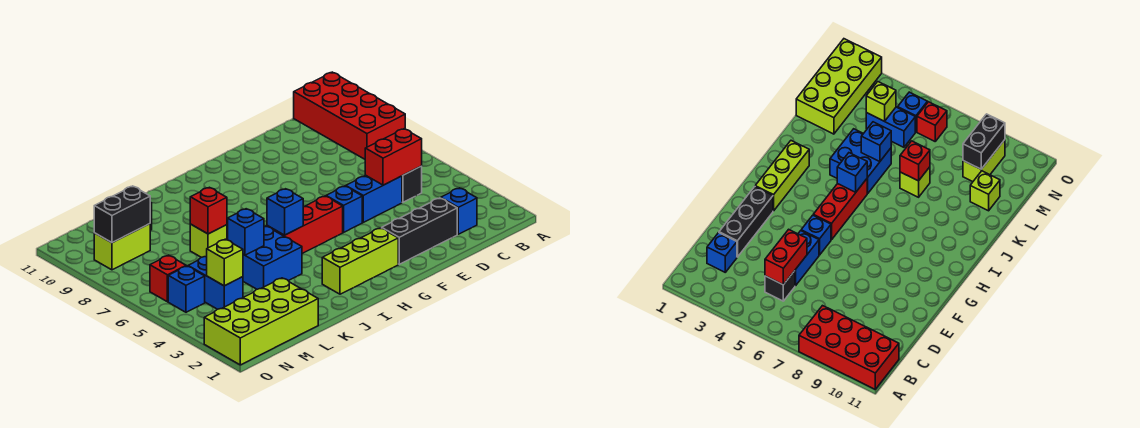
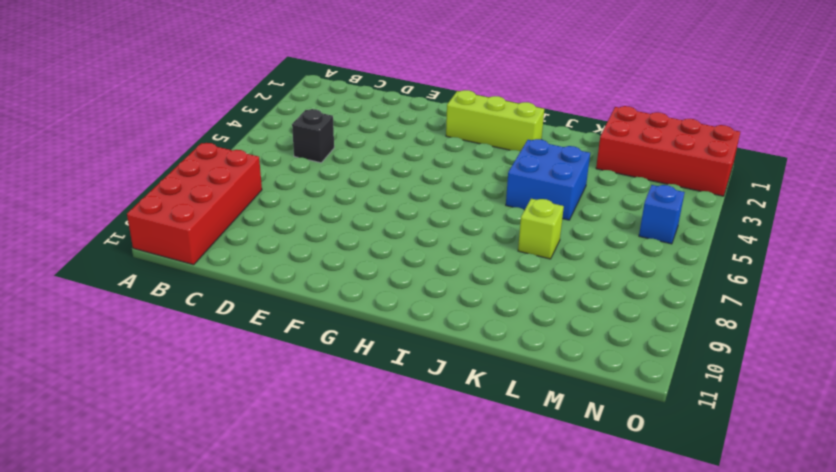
red 2x4 brick [596,106,740,196] -> lime 2x4 brick [204,278,318,365]
none -> blue 1x1 brick [441,188,477,234]
none -> black 1x3 brick [382,198,457,264]
none -> blue 1x2 brick [346,175,402,222]

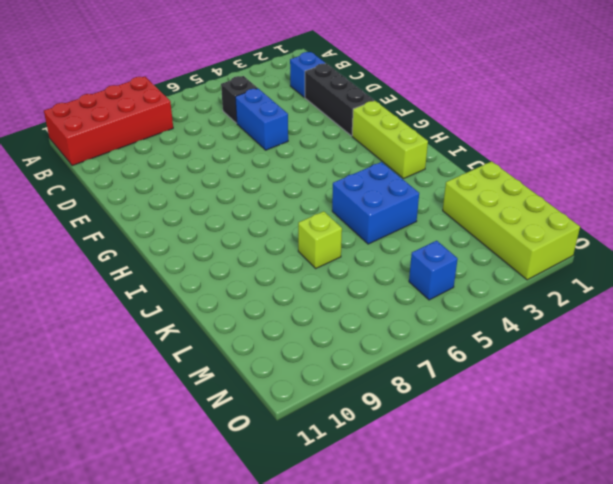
none -> blue 1x1 brick [326,186,362,232]
none -> red 1x3 brick [267,196,343,254]
none -> lime 1x1 brick [970,171,1000,211]

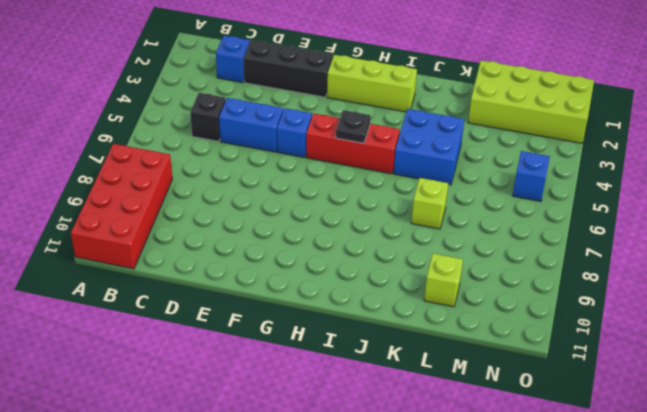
black 1x1 plate [336,110,371,143] -> none
none -> blue 1x2 brick [188,256,243,309]
none -> lime 1x2 brick [94,224,150,270]
none -> red 1x1 brick [150,255,186,302]

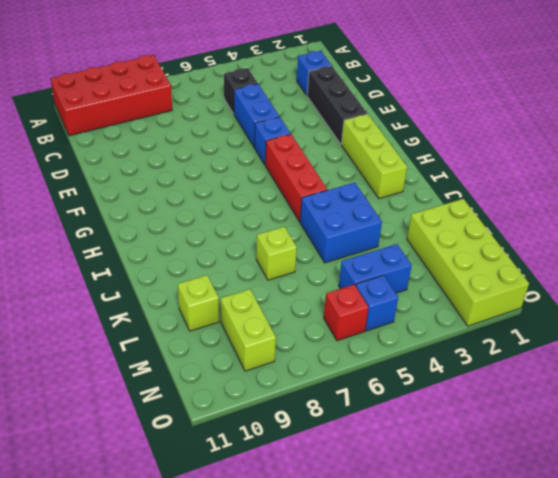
none -> red 1x2 brick [365,129,422,185]
none -> blue 1x1 brick [267,189,303,235]
none -> blue 1x1 brick [228,209,264,255]

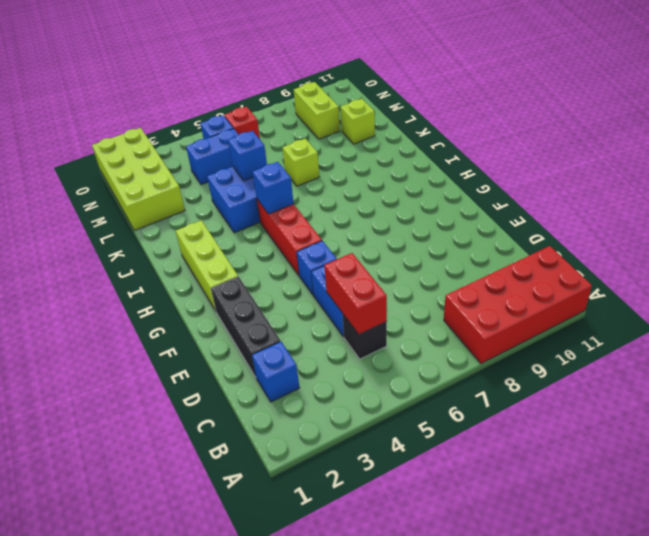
none -> red 1x1 brick [190,187,227,234]
none -> lime 1x1 brick [207,239,243,286]
none -> black 1x2 brick [94,186,150,243]

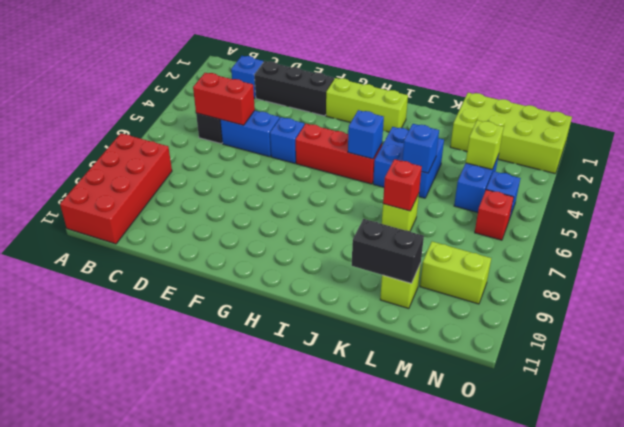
black 1x2 brick [352,219,424,284] -> black 1x2 brick moved to [94,186,150,243]

